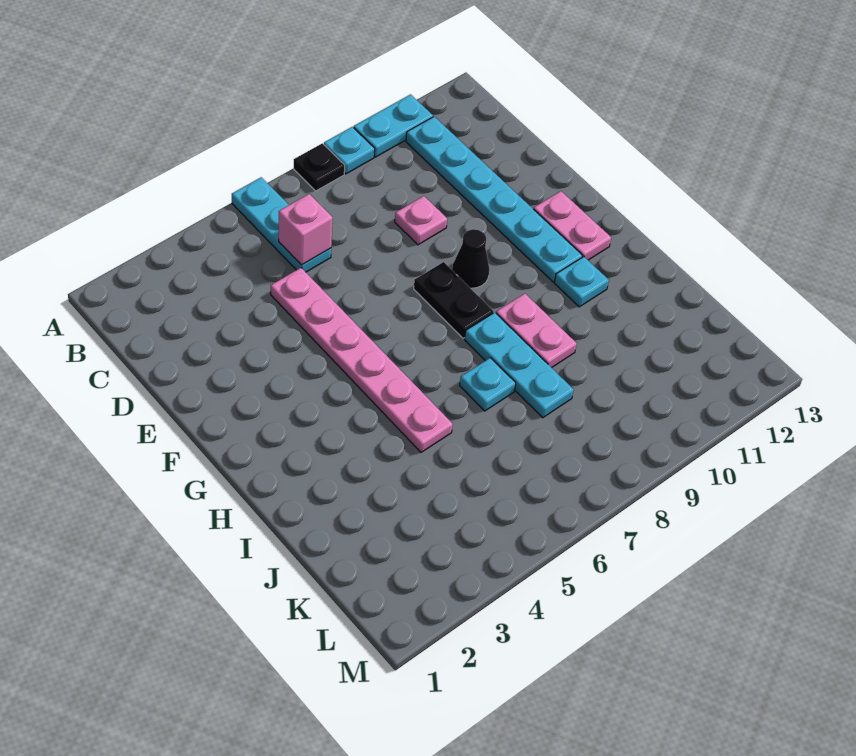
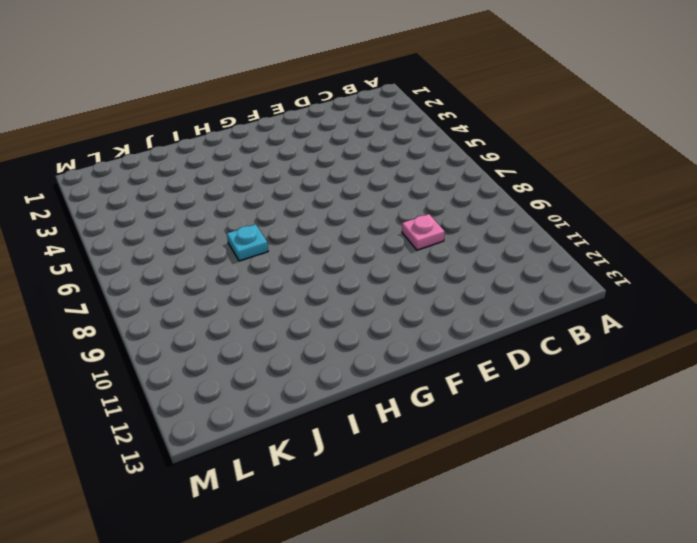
none -> cyan 1x3 plate [232,177,331,272]
none -> black 1x1 plate [294,143,345,191]
none -> cyan 1x1 plate [324,127,375,174]

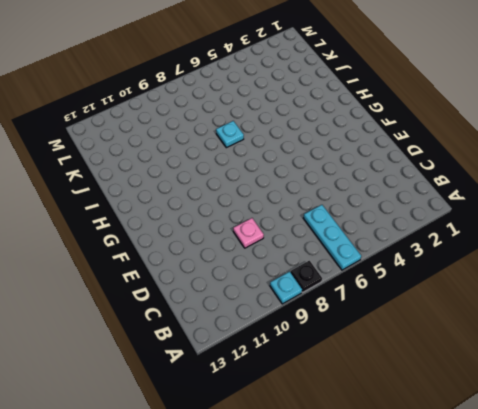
none -> cyan 1x2 plate [354,94,433,157]
none -> cyan 1x6 plate [406,117,582,282]
none -> pink 1x6 plate [271,268,453,452]

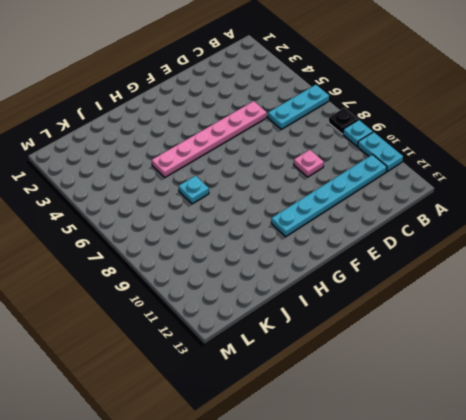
none -> black 1x2 plate [414,262,494,338]
none -> black 1x1 cone [452,229,489,288]
none -> pink 1x2 plate [534,191,611,260]

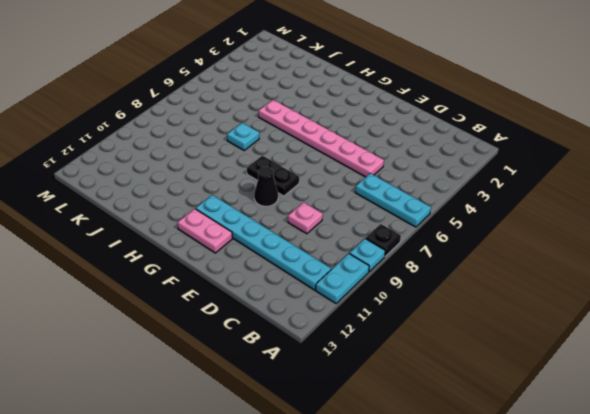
none -> cyan 1x3 plate [464,312,574,418]
none -> pink 1x2 plate [496,294,577,368]
none -> cyan 1x1 plate [554,257,609,307]

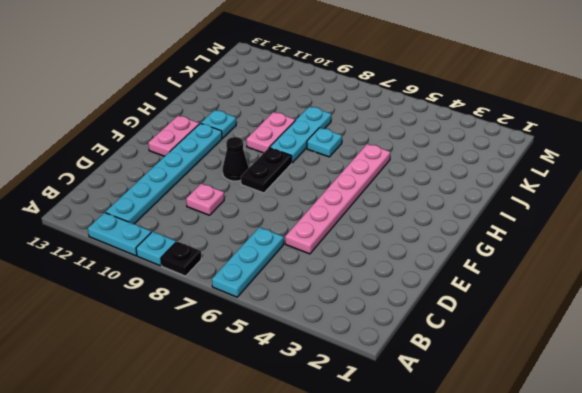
none -> pink 1x1 brick [279,194,333,265]

